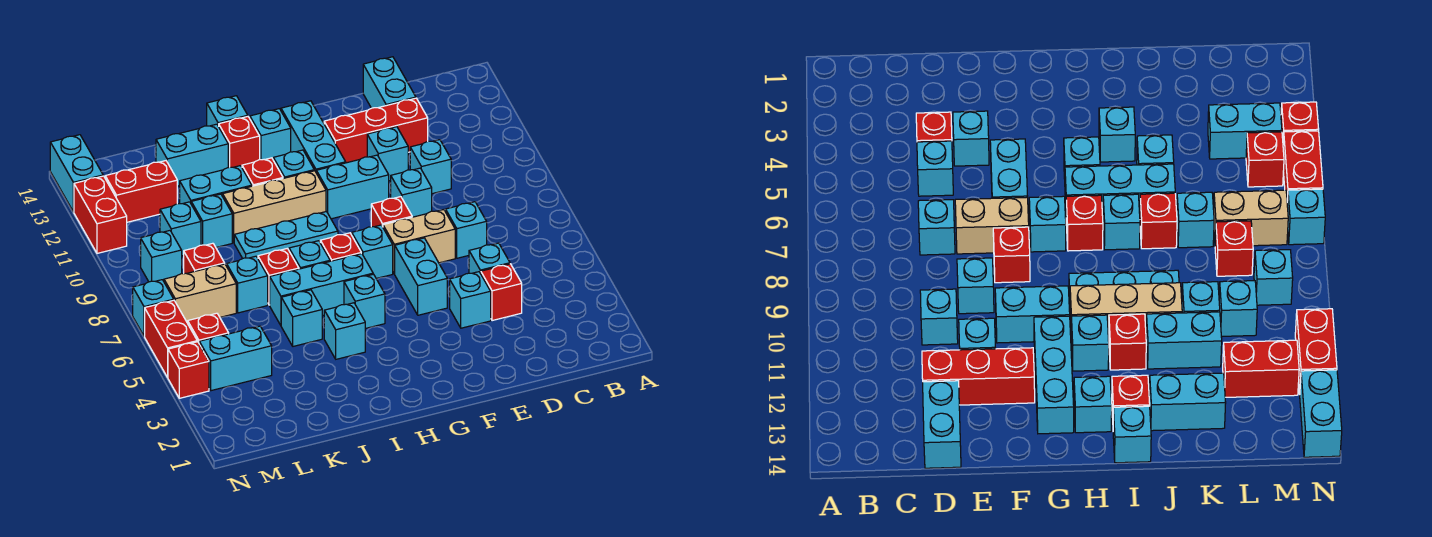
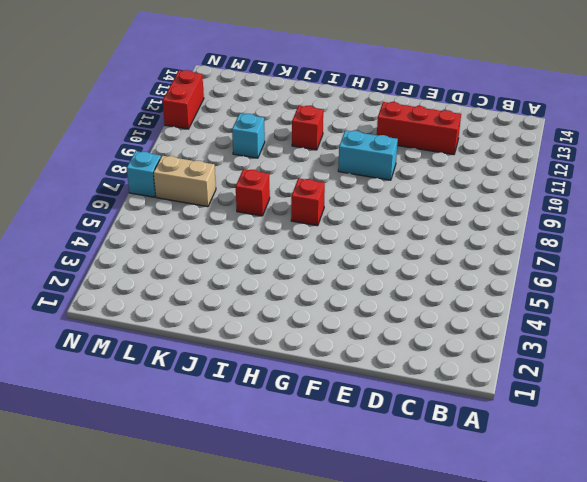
none -> red 1x1 brick [481,264,522,321]
none -> cyan 1x1 brick [469,243,510,273]
none -> cyan 1x1 brick [446,202,487,258]
none -> cyan 1x1 brick [410,140,451,194]

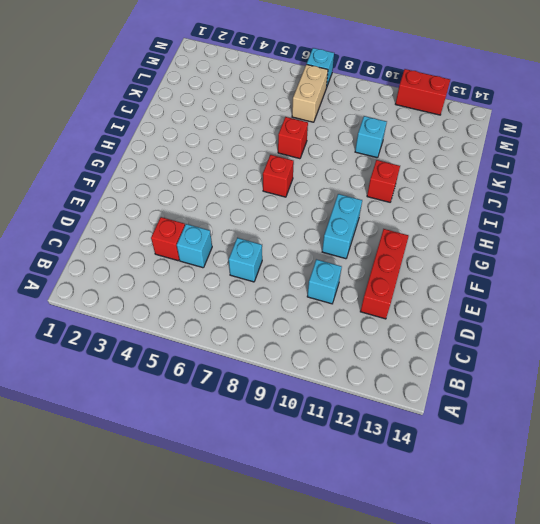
none -> cyan 1x2 brick [363,57,416,108]
none -> cyan 1x1 brick [450,272,491,328]
none -> tan 1x2 brick [383,210,455,274]
none -> cyan 1x1 brick [391,168,432,217]

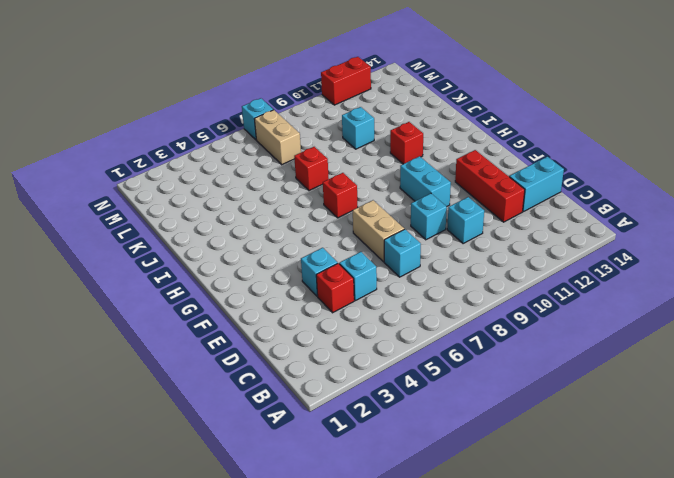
none -> cyan 1x1 brick [367,127,408,181]
none -> cyan 1x2 brick [395,238,447,315]
none -> red 1x1 brick [371,197,412,227]
none -> cyan 1x1 brick [352,225,393,278]

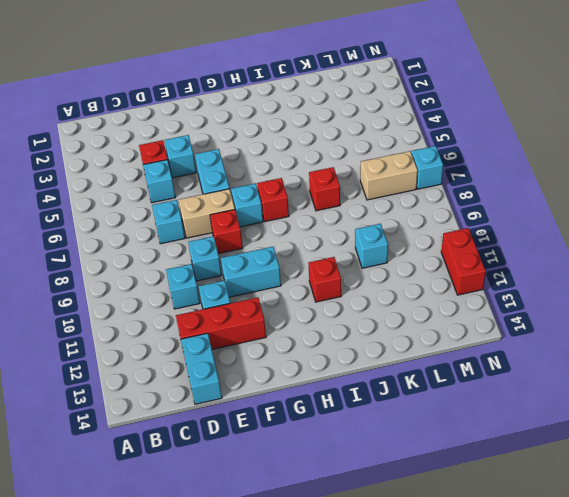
none -> cyan 1x3 brick [281,101,346,172]
none -> cyan 1x1 brick [344,274,385,329]
none -> cyan 1x3 brick [270,254,373,325]
none -> cyan 1x3 plate [234,212,338,258]

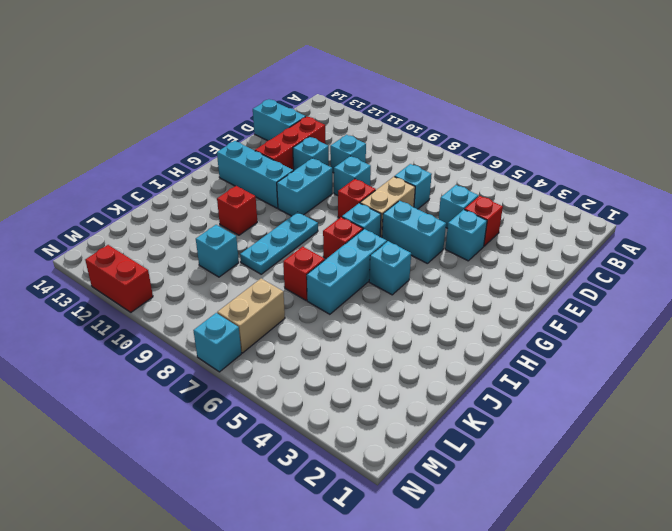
none -> tan 1x3 brick [223,171,326,242]
none -> cyan 1x1 brick [273,150,314,178]
none -> cyan 1x1 brick [250,109,291,160]
none -> cyan 1x1 brick [324,303,365,359]

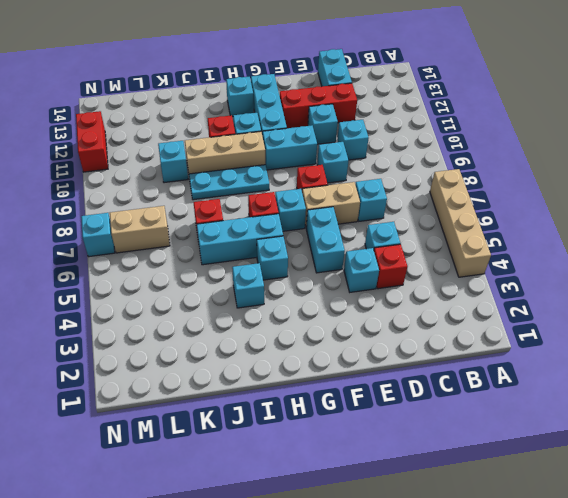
tan 1x4 brick [430,169,491,277] -> none
none -> cyan 1x1 brick [289,241,330,269]
none -> red 1x1 brick [219,117,260,168]
none -> cyan 1x1 brick [207,96,248,126]
none -> cyan 1x1 brick [281,290,322,346]

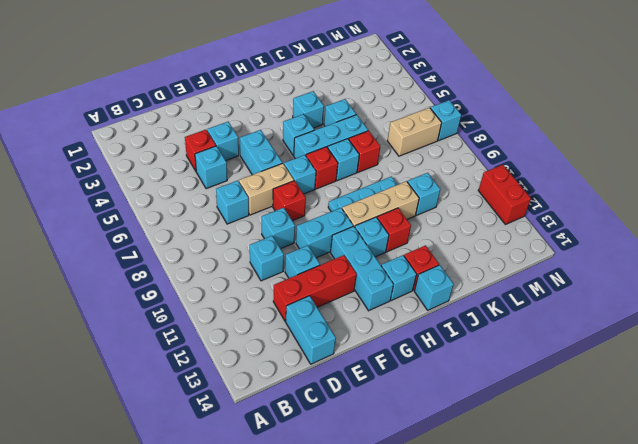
none -> cyan 1x2 brick [180,166,252,204]
none -> cyan 1x2 brick [156,124,228,186]
none -> cyan 1x1 brick [227,256,268,313]
none -> cyan 1x2 brick [199,326,272,391]

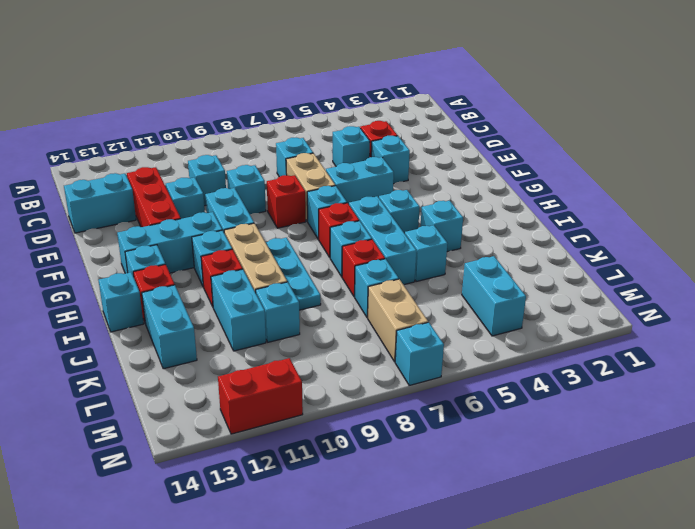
none -> red 1x1 brick [184,243,225,274]
none -> cyan 1x1 brick [160,202,201,256]
none -> red 1x2 brick [105,161,177,222]
none -> red 1x1 brick [188,313,229,343]

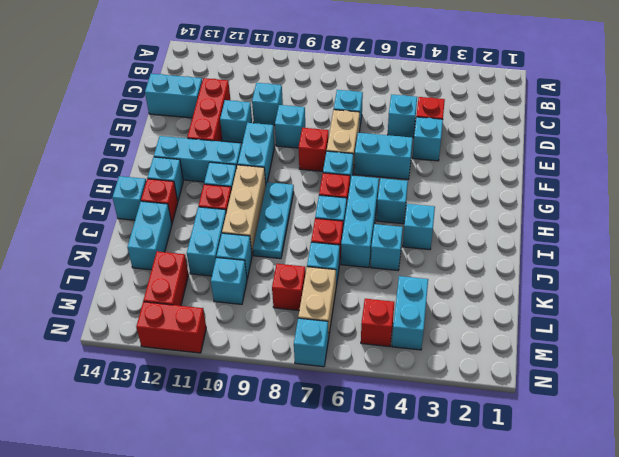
none -> cyan 1x1 brick [141,231,182,282]
none -> red 1x1 brick [168,342,209,398]
none -> red 1x2 brick [145,300,197,377]
none -> cyan 1x2 brick [50,135,103,212]

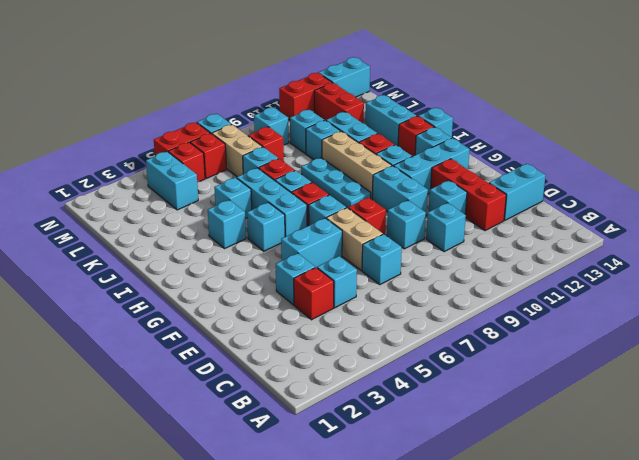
red 1x1 brick [190,133,226,179] -> red 1x1 brick moved to [168,342,209,398]

